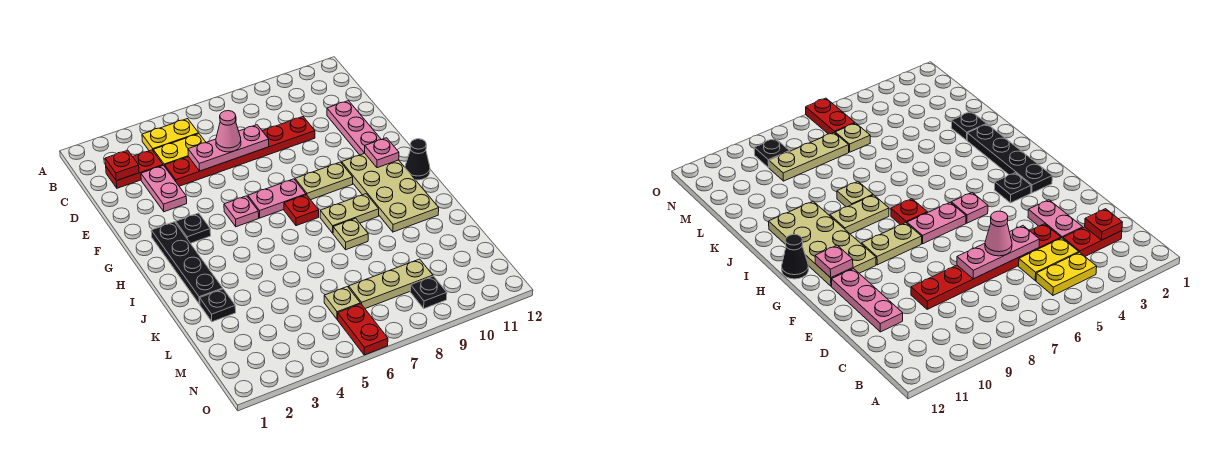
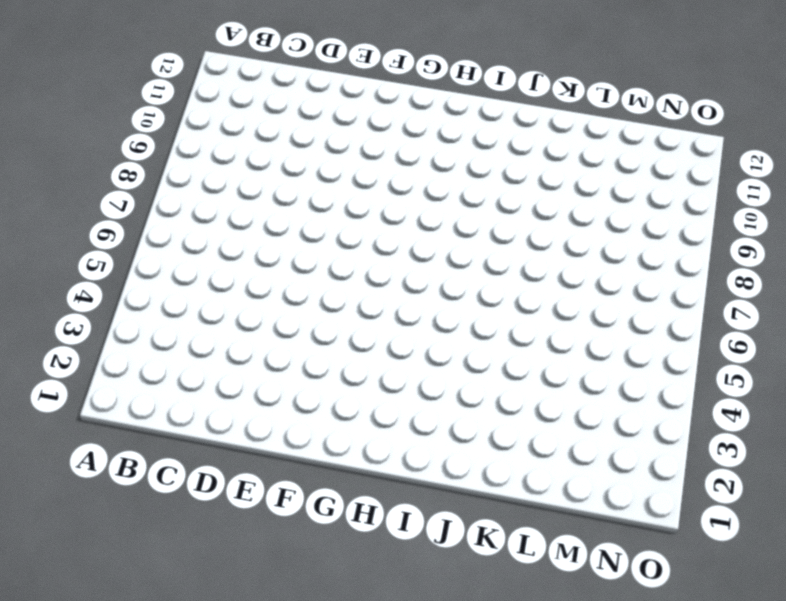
none -> yellow 1x2 plate [142,119,199,151]
none -> red 1x2 plate [106,150,163,188]
none -> yellow 1x2 plate [153,134,206,166]

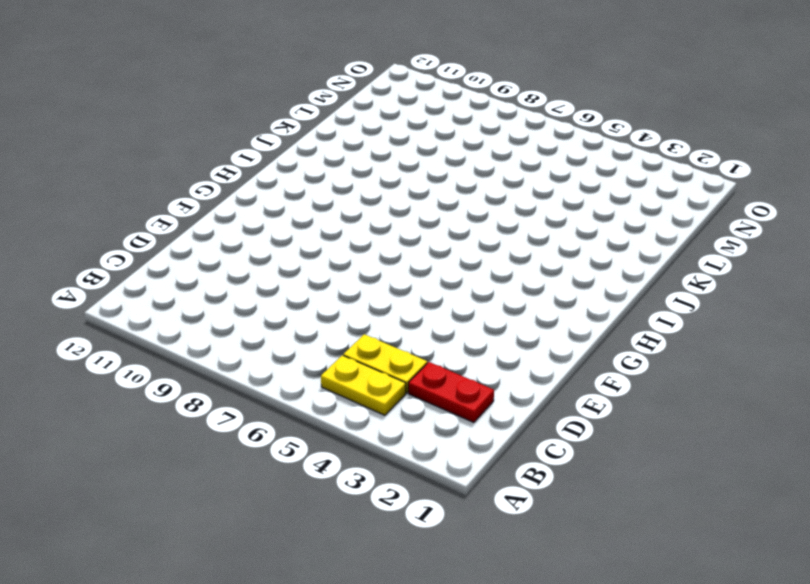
none -> pink 1x2 plate [141,165,187,212]
none -> red 1x6 plate [165,117,315,186]
none -> pink 1x3 plate [327,101,381,155]

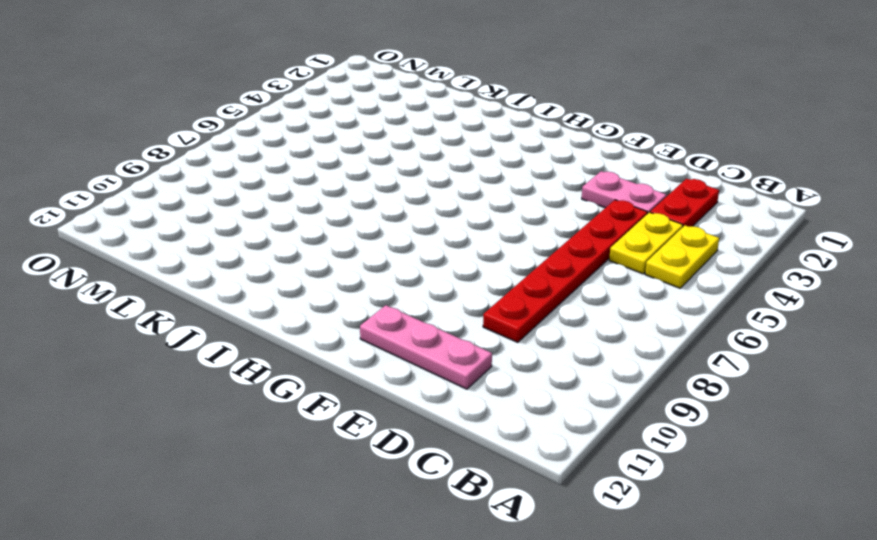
none -> black 1x4 plate [151,222,223,304]
none -> black 1x1 plate [176,213,211,243]
none -> pink 1x1 plate [224,196,259,227]

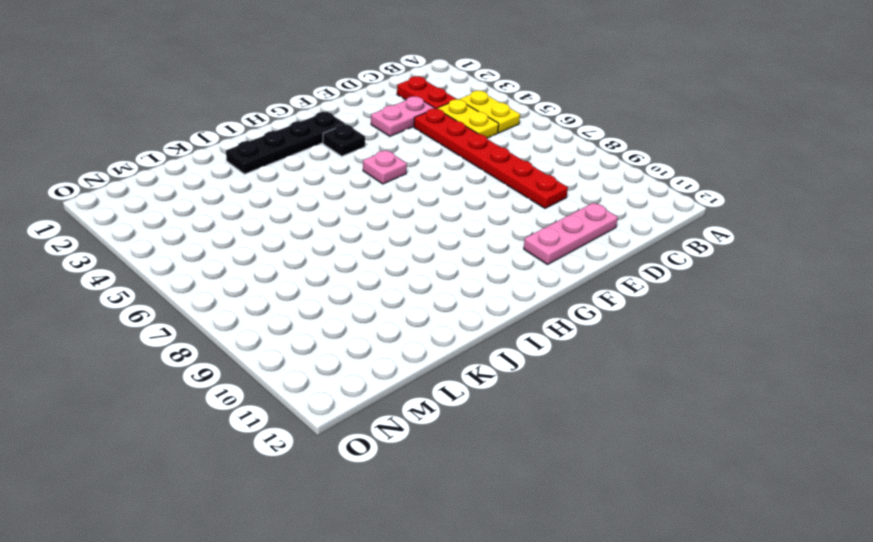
none -> pink 1x2 plate [248,179,306,218]
none -> tan 1x2 plate [295,162,353,200]
none -> tan 2x4 plate [342,153,439,232]

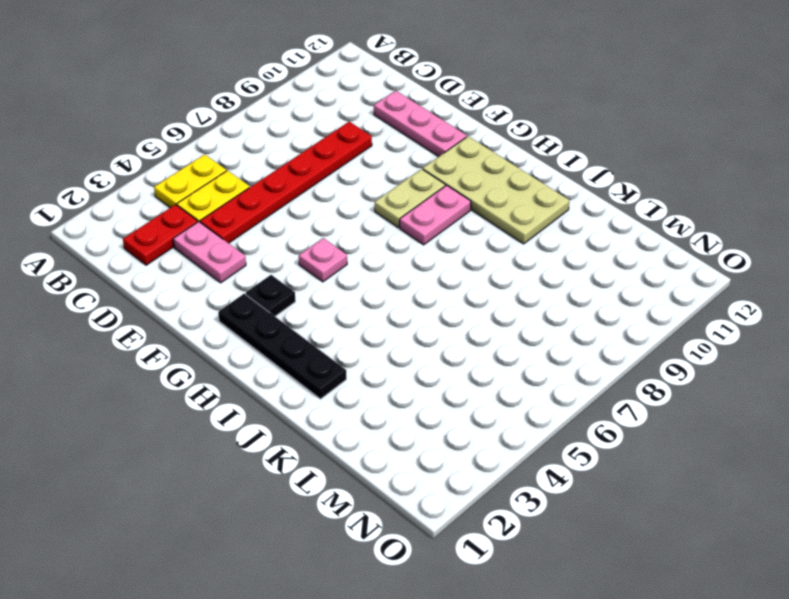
pink 1x2 plate [400,185,471,245] -> pink 1x2 plate moved to [248,179,306,218]
none -> red 1x1 plate [284,195,319,226]
none -> black 1x1 cone [405,139,430,180]
none -> tan 1x2 plate [320,194,379,233]

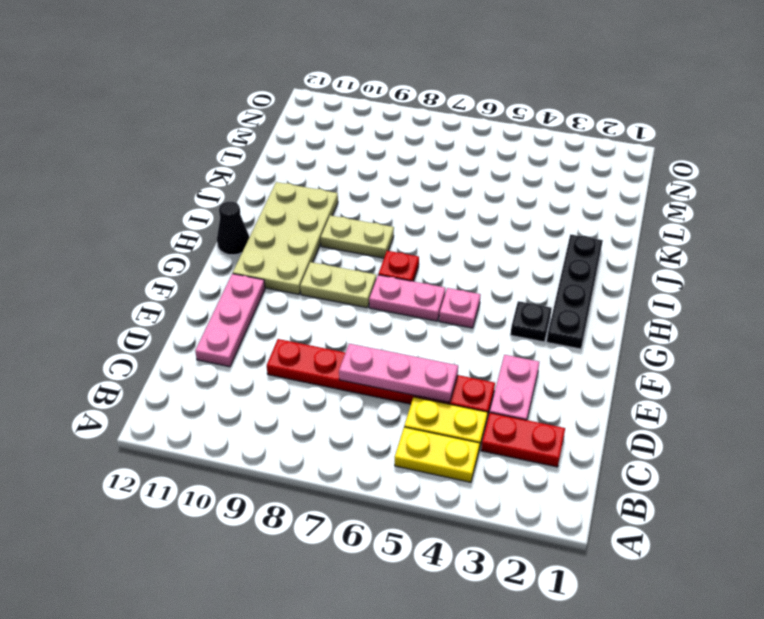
none -> tan 1x1 plate [333,218,368,250]
none -> black 1x1 plate [200,289,236,322]
none -> tan 1x1 plate [324,287,360,319]

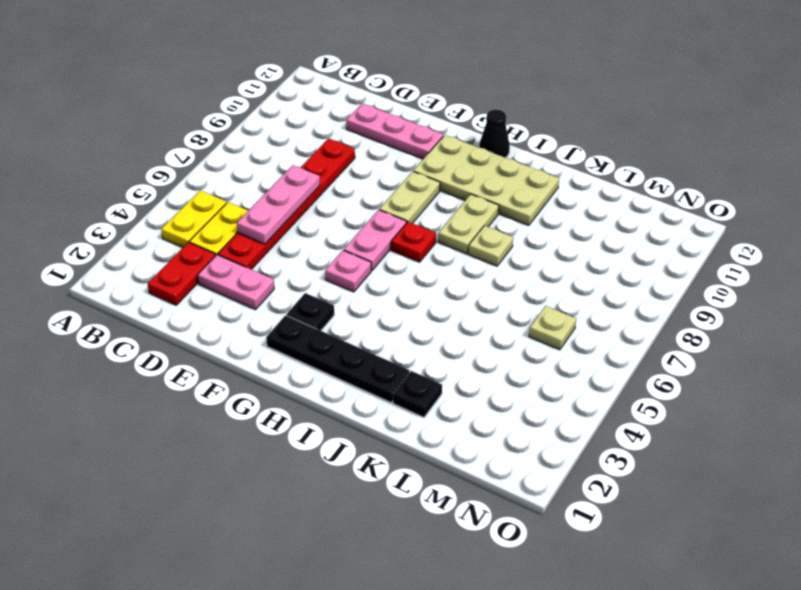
none -> tan 1x3 plate [349,259,433,309]
none -> red 1x2 plate [338,304,388,355]
none -> black 1x1 plate [410,276,447,309]

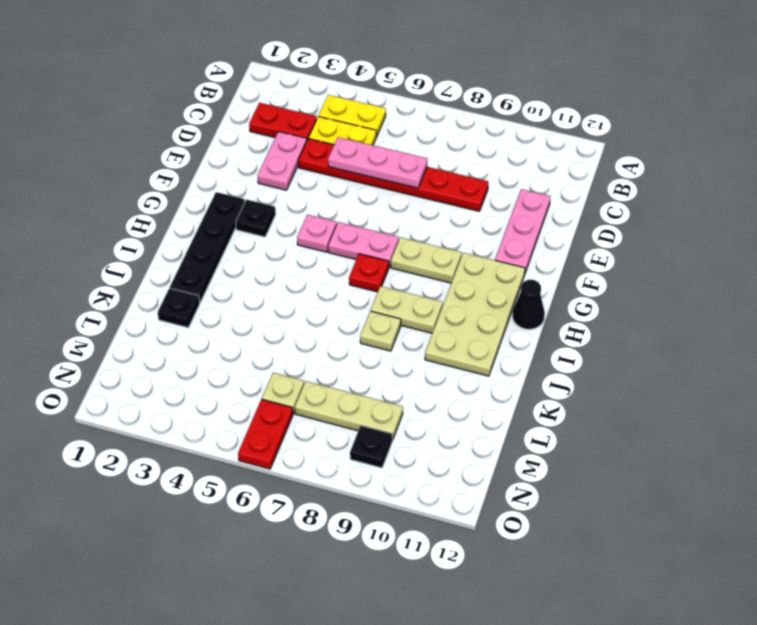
none -> red 1x1 plate [105,150,139,181]
none -> pink 1x1 plate [365,138,399,168]
none -> pink 1x1 cone [216,111,241,152]

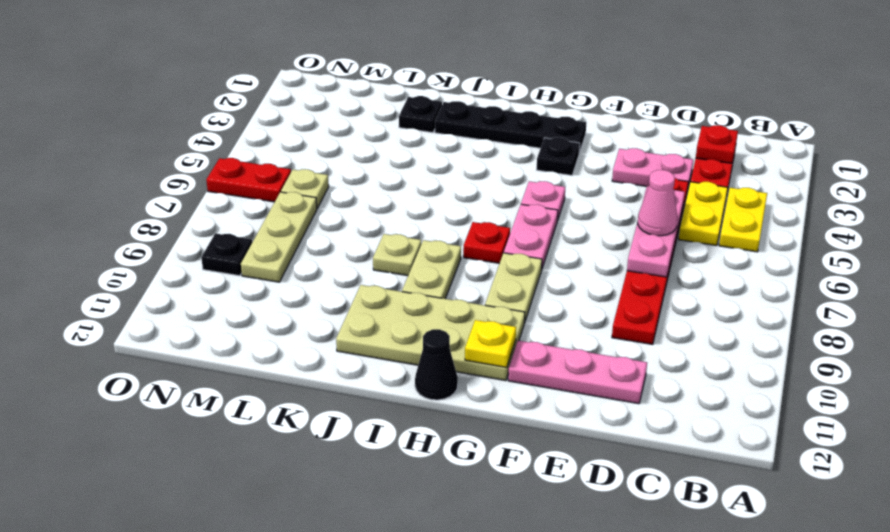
yellow 1x1 plate [465,320,516,367] -> pink 1x1 plate [365,138,399,168]

